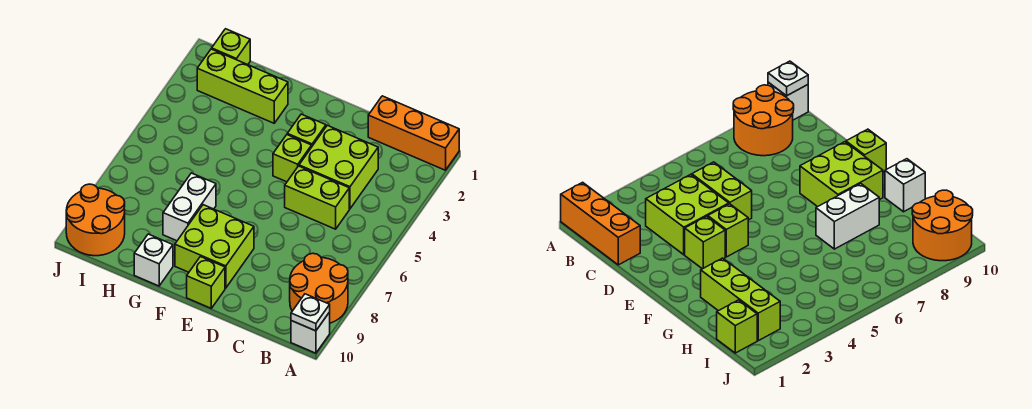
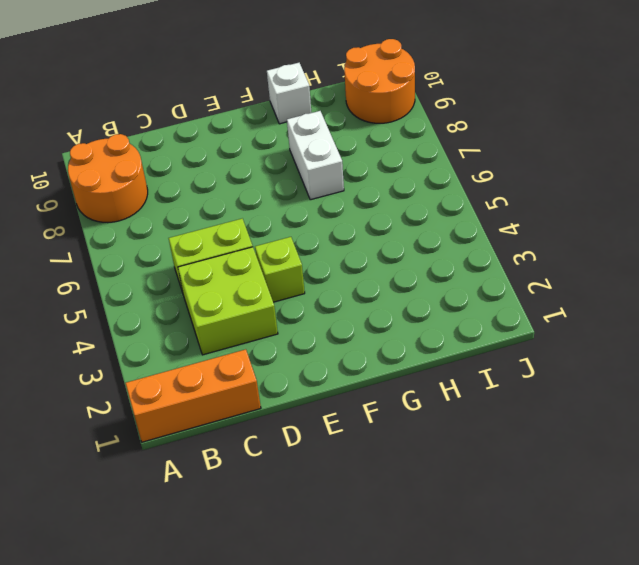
none -> white 1x1 brick [291,312,330,353]
none -> lime 1x1 brick [287,114,326,146]
none -> lime 2x2 brick [175,205,254,288]

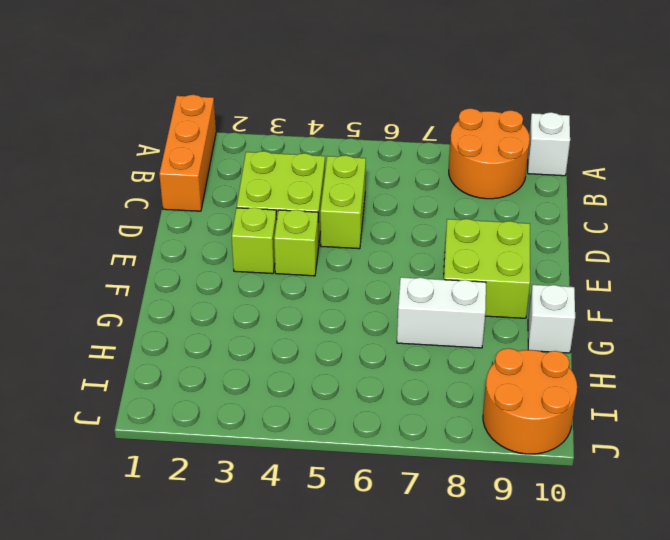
none -> lime 1x1 brick [187,257,225,308]
none -> lime 1x3 brick [197,49,288,123]
none -> lime 1x1 brick [212,29,250,65]

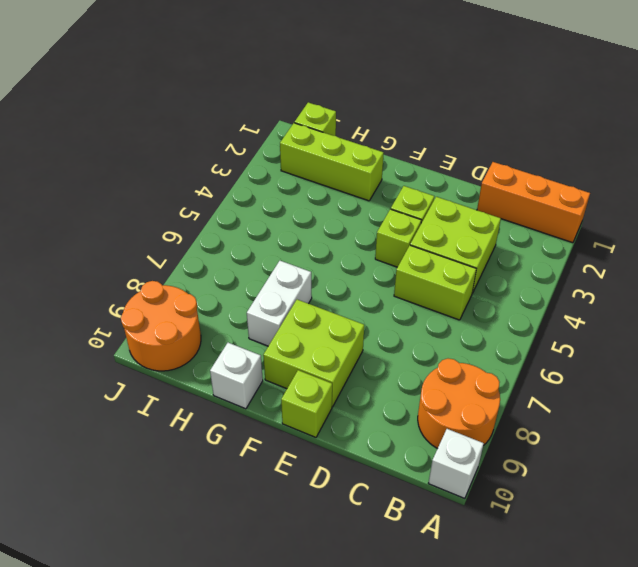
none -> white 1x1 plate [291,294,330,331]

